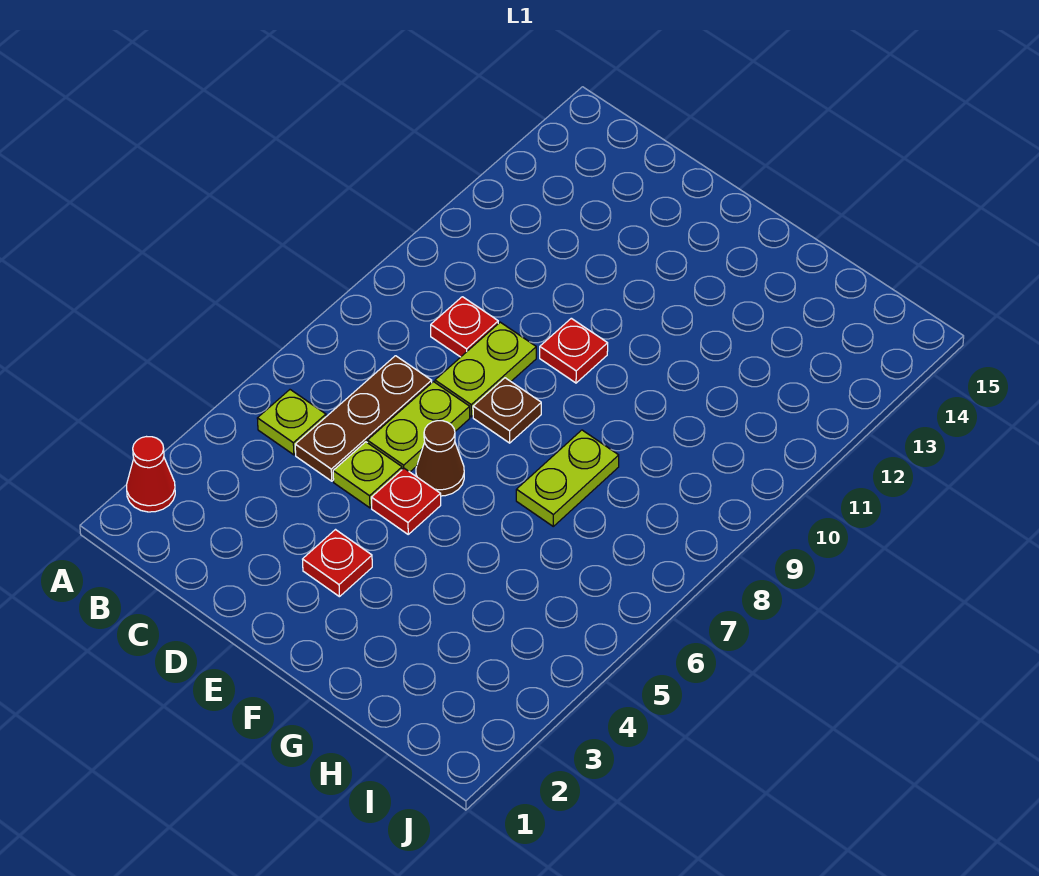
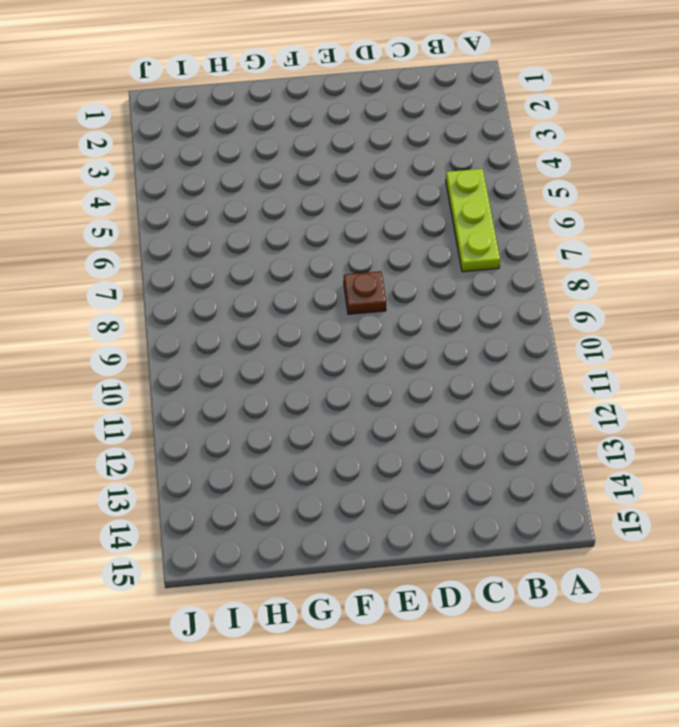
lime 1x3 plate [446,169,500,272] -> lime 1x1 plate [257,390,326,455]
none -> red 1x1 cone [127,437,175,512]
none -> brown 1x3 plate [295,356,432,481]
none -> red 1x1 plate [431,297,498,357]

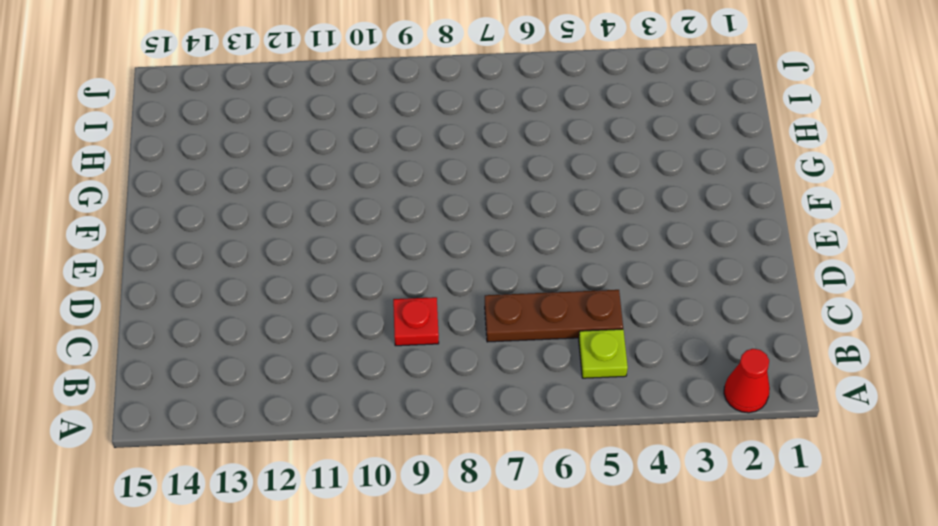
none -> lime 1x1 plate [333,442,402,508]
none -> lime 1x2 plate [367,382,470,472]
none -> lime 1x2 plate [435,322,536,417]

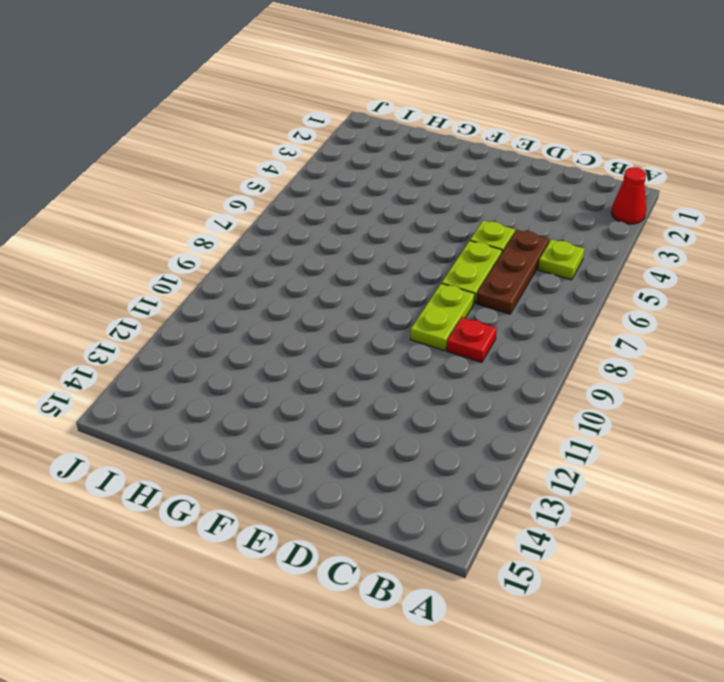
none -> red 1x1 plate [303,530,372,597]
none -> red 1x1 plate [371,468,441,534]
none -> brown 1x1 cone [416,421,464,496]

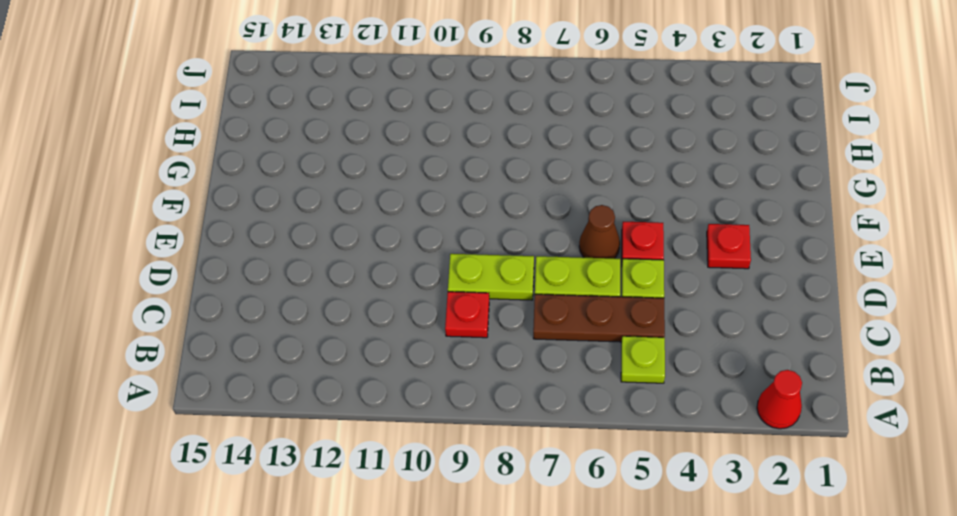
none -> brown 1x1 plate [473,378,541,443]
none -> red 1x1 plate [540,318,608,383]
none -> lime 1x2 plate [516,430,619,526]

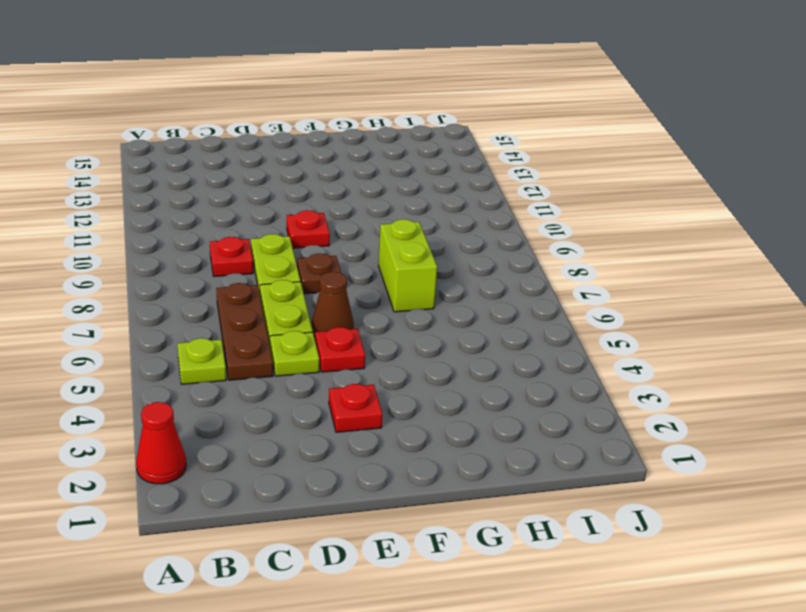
lime 1x2 brick [379,219,437,312] -> lime 1x2 plate [516,430,619,526]

